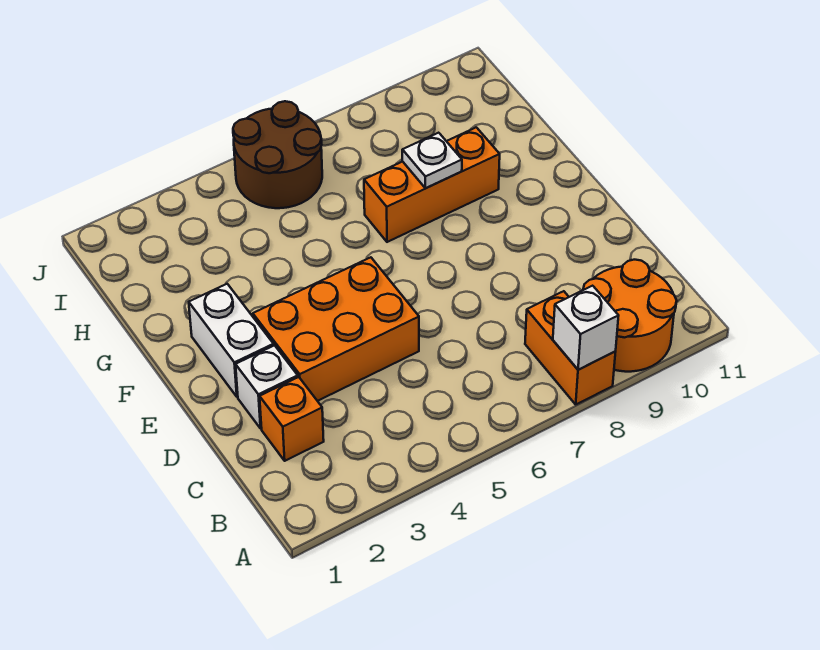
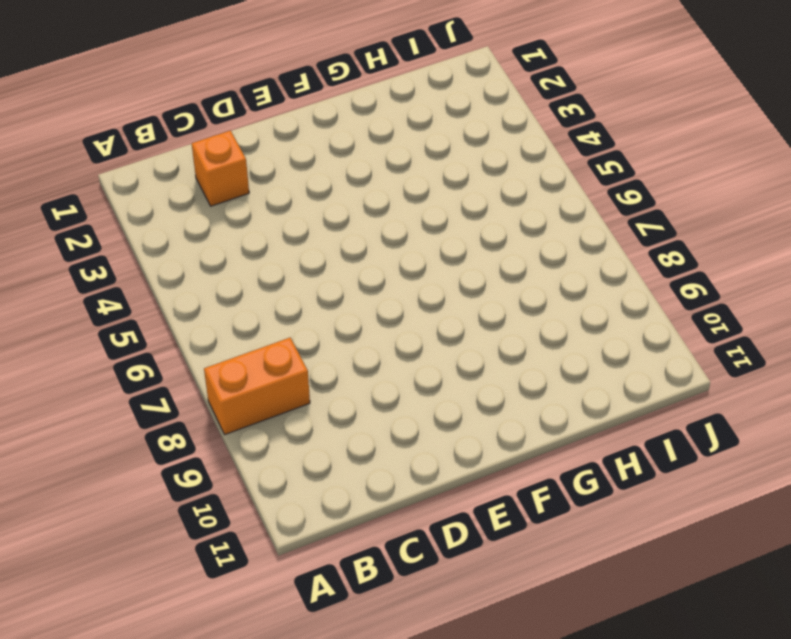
none -> orange 2x2 round brick [583,260,677,372]
none -> white 1x1 brick [236,345,298,428]

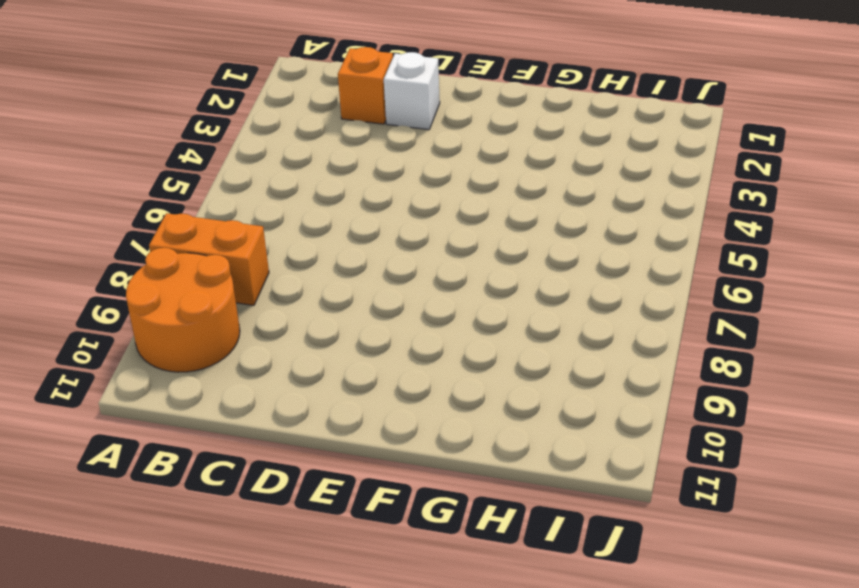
none -> orange 2x3 brick [253,257,419,401]
none -> white 1x2 brick [189,284,274,397]

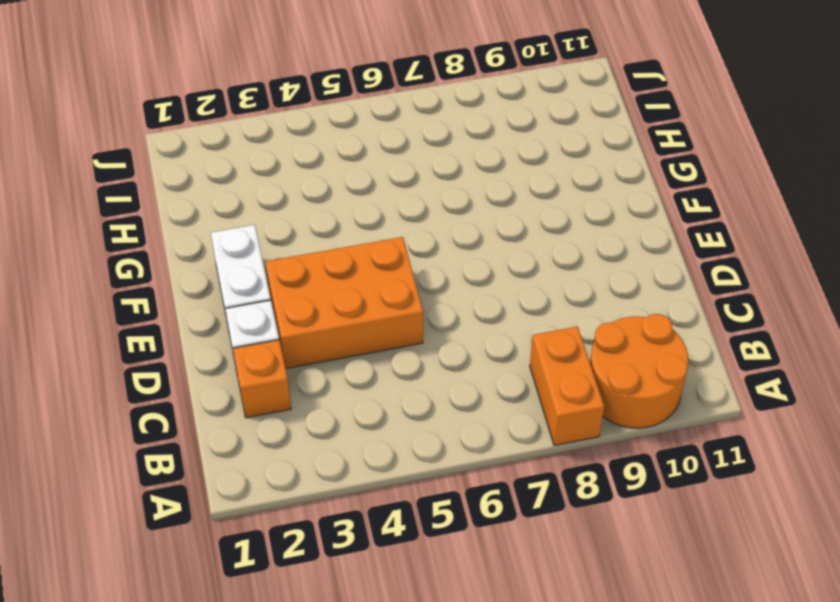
none -> orange 1x3 brick [364,127,500,242]
none -> brown 2x2 round brick [233,101,322,208]

